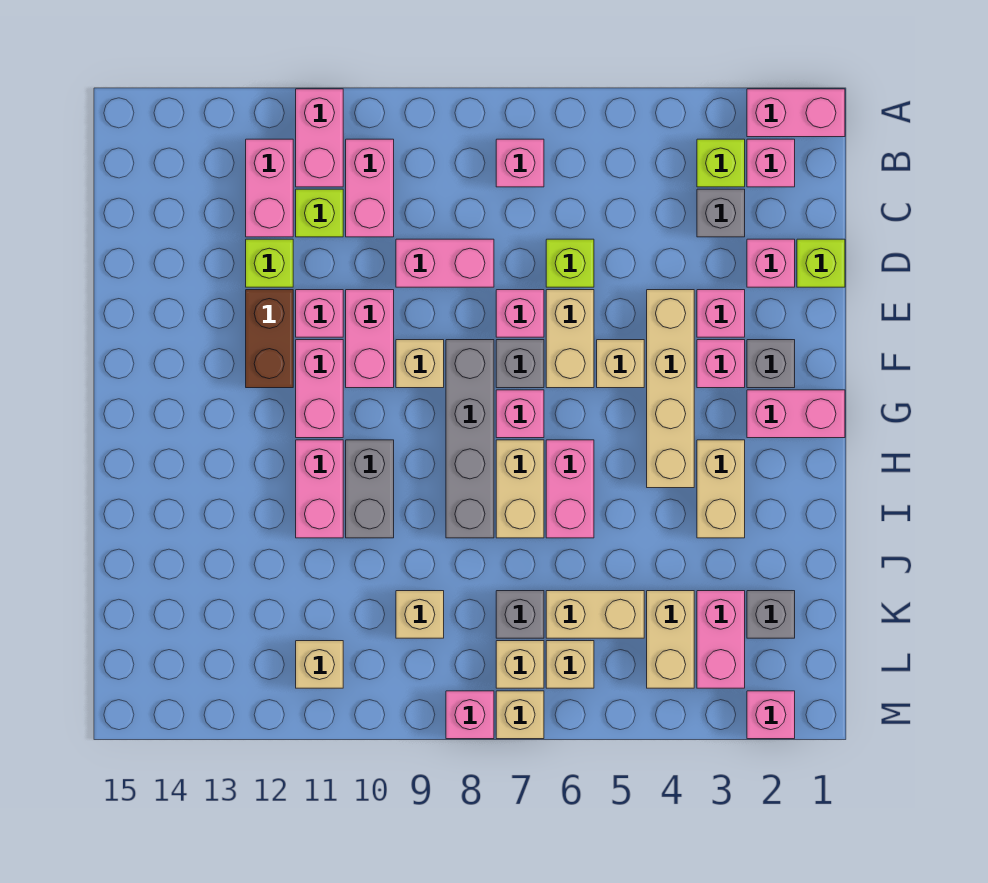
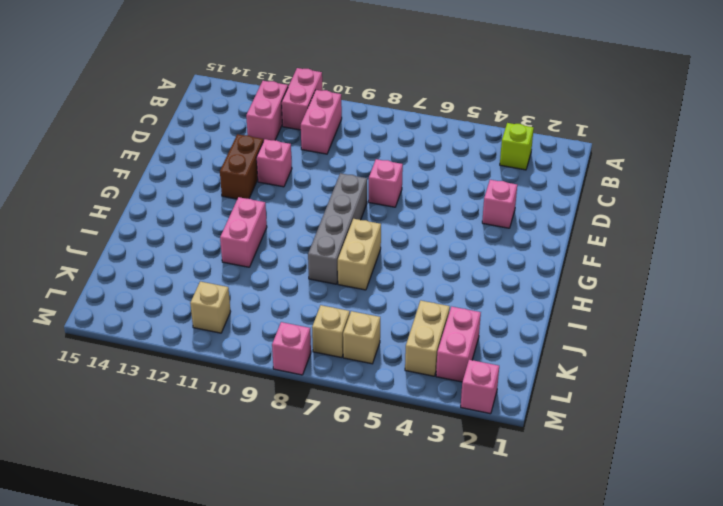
none -> pink 1x2 brick [747,89,845,137]
none -> pink 1x1 brick [747,139,795,187]
none -> pink 1x1 brick [496,139,544,187]
none -> grey 1x1 brick [697,189,745,237]

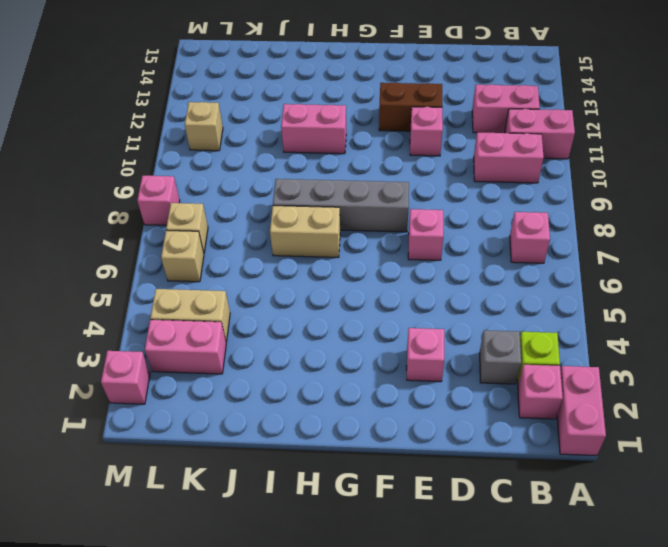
none -> lime 1x1 brick [296,189,343,237]
none -> lime 1x1 brick [797,239,845,287]
none -> pink 1x1 brick [747,239,795,287]
none -> lime 1x1 brick [546,239,594,287]

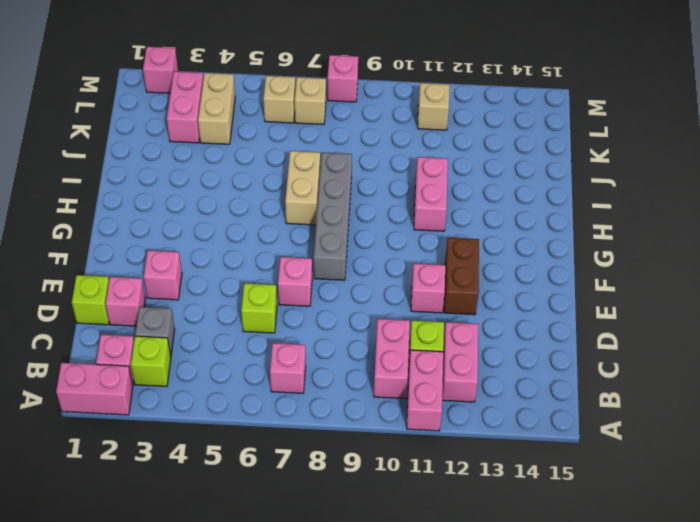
none -> pink 1x2 brick [396,239,494,287]
none -> lime 1x1 brick [246,239,293,287]
none -> tan 1x4 brick [647,290,694,488]
none -> tan 1x2 brick [546,290,594,388]

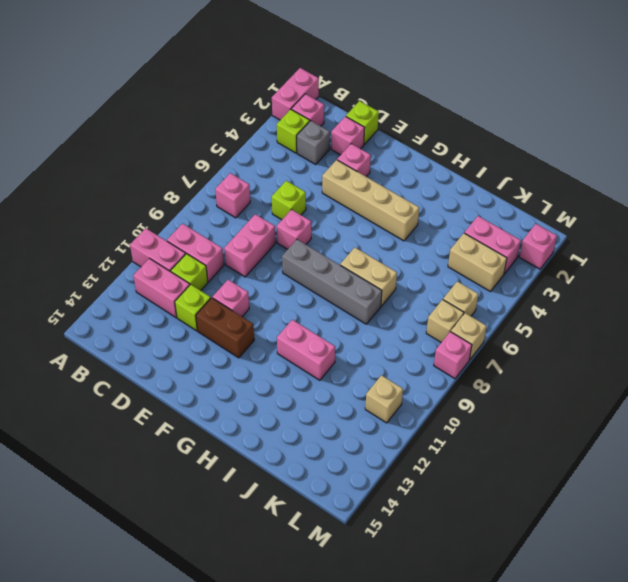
none -> tan 1x2 brick [546,290,594,388]
none -> pink 1x2 brick [346,290,394,388]
none -> grey 1x1 brick [747,340,795,388]
none -> pink 1x1 brick [697,340,745,388]

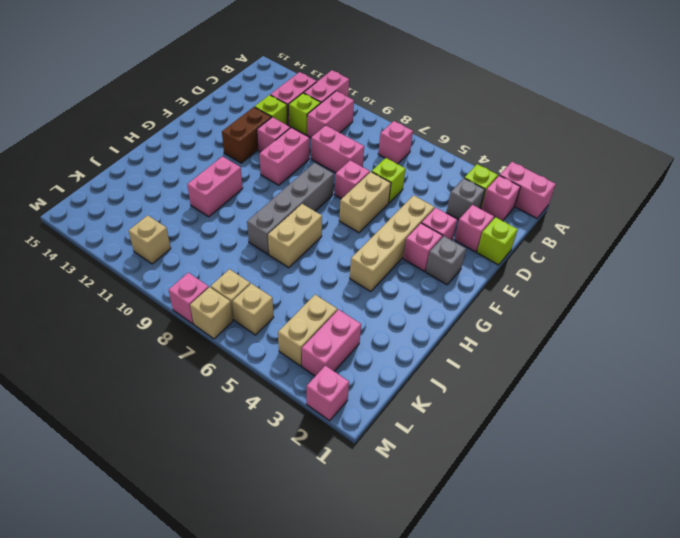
none -> tan 1x1 brick [597,340,644,388]
none -> grey 1x1 brick [496,340,544,388]
none -> tan 1x1 brick [396,340,444,388]
none -> pink 1x2 brick [296,340,343,438]

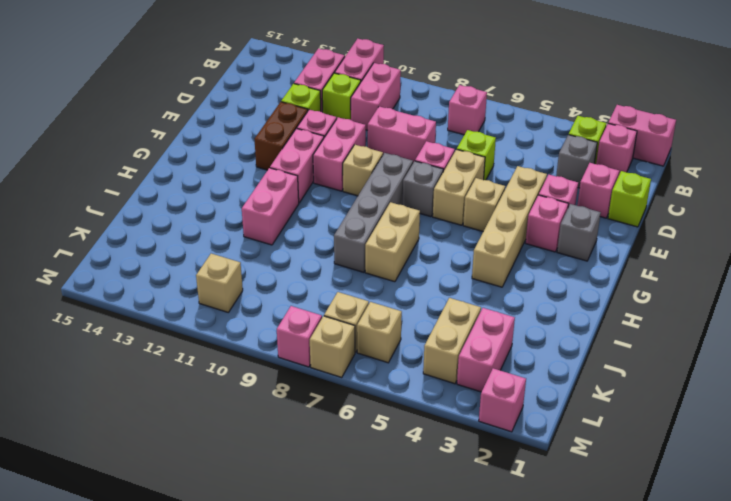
none -> pink 1x2 brick [747,390,845,438]
none -> pink 1x1 brick [496,390,544,438]
none -> tan 1x2 brick [697,440,745,538]
none -> pink 1x2 brick [546,440,594,538]

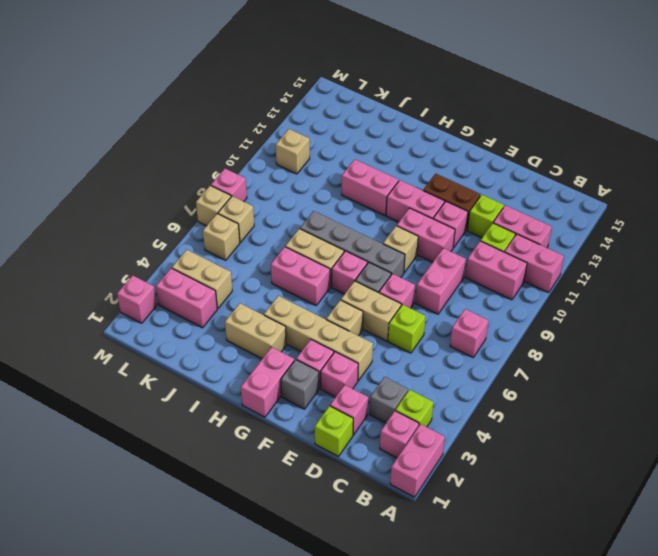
none -> grey 1x2 brick [346,440,394,538]
none -> grey 1x1 brick [747,591,795,638]
none -> tan 1x2 brick [546,591,644,638]
none -> grey 1x1 brick [496,591,544,638]

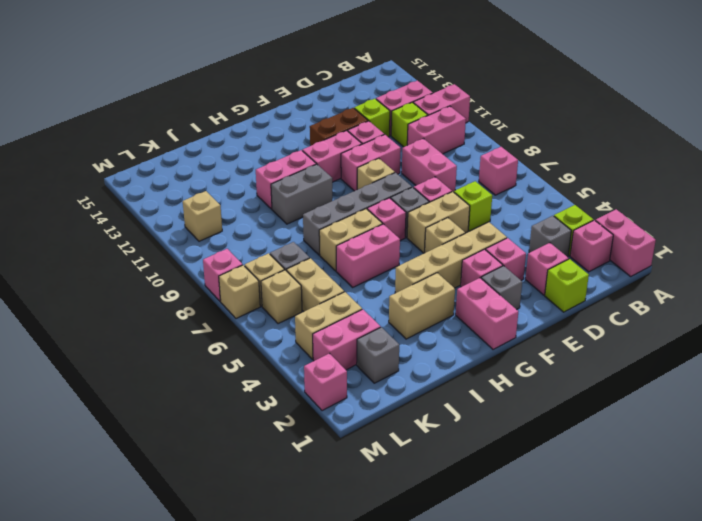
none -> tan 1x1 brick [396,591,444,638]

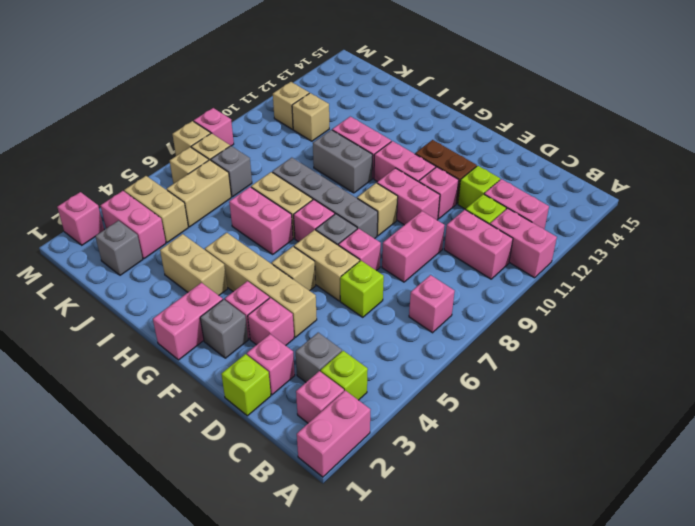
tan 1x1 brick [292,93,329,141] -> tan 1x1 brick moved to [396,591,444,638]

